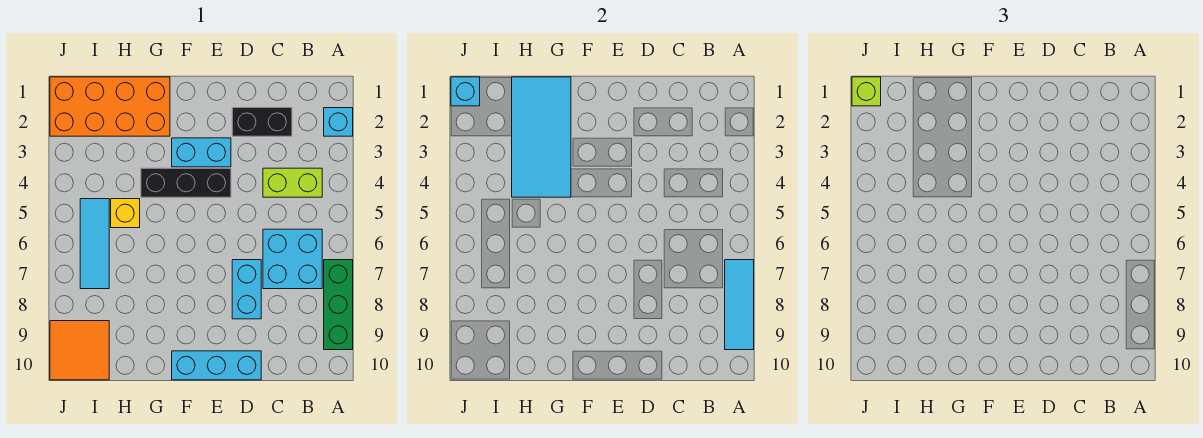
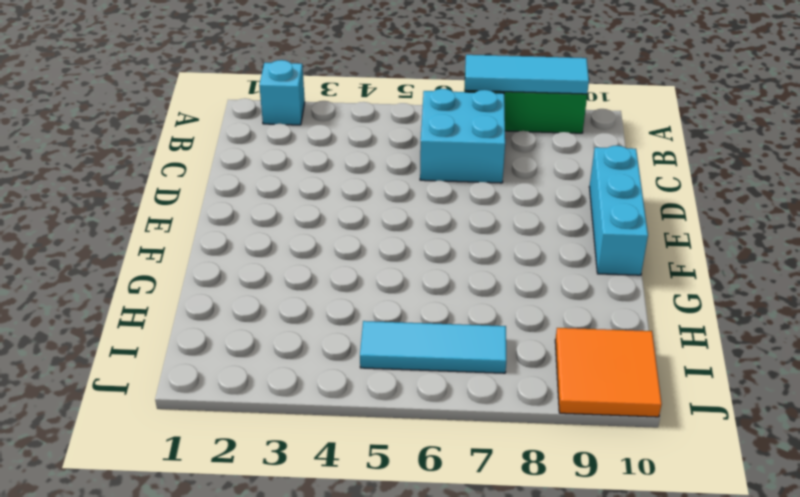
none -> lime 1x2 brick [263,168,322,197]
none -> black 1x2 brick [232,108,292,136]
none -> cyan 1x2 brick [232,260,261,319]

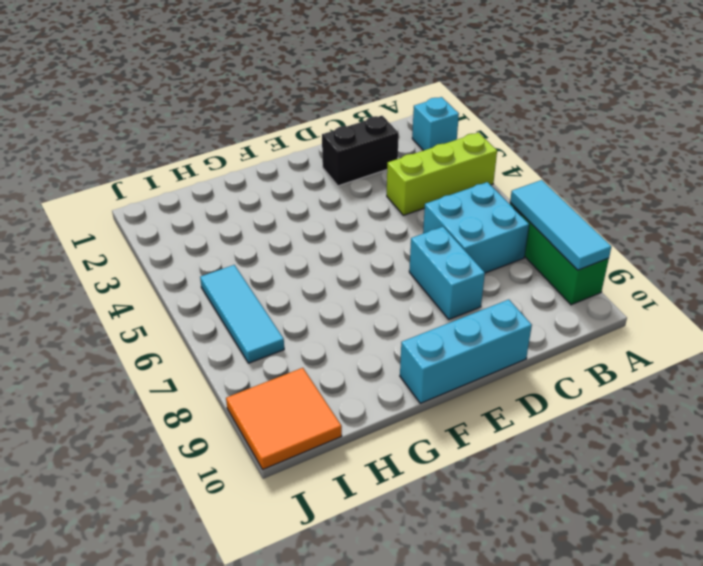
lime 1x3 brick [387,133,497,215] -> lime 1x2 brick [263,168,322,197]
none -> cyan 1x2 brick [172,138,231,167]
none -> black 1x3 brick [141,168,231,197]
none -> orange 2x4 brick [50,77,170,136]

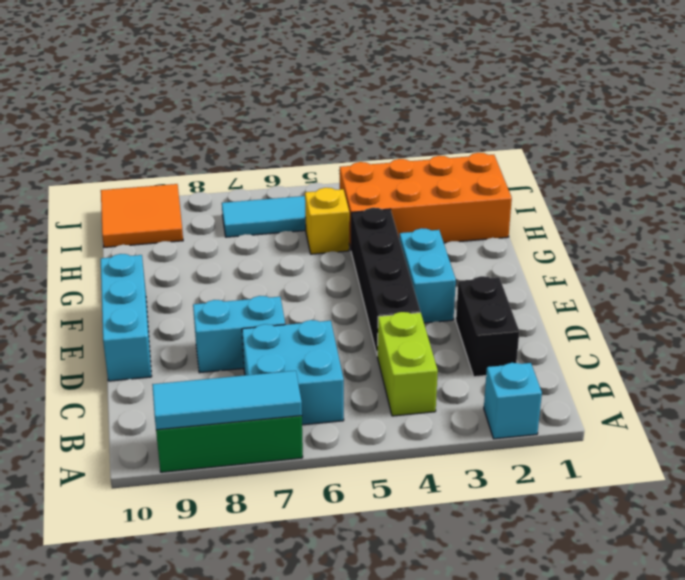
black 1x4 brick [351,208,420,354] -> black 1x3 brick [141,168,231,197]
orange 2x4 brick [340,153,512,249] -> orange 2x4 brick turned to [50,77,170,136]
none -> cyan 2x4 tile [512,77,571,197]
none -> cyan 1x1 brick [451,77,480,106]
none -> lime 1x1 brick [852,77,881,106]

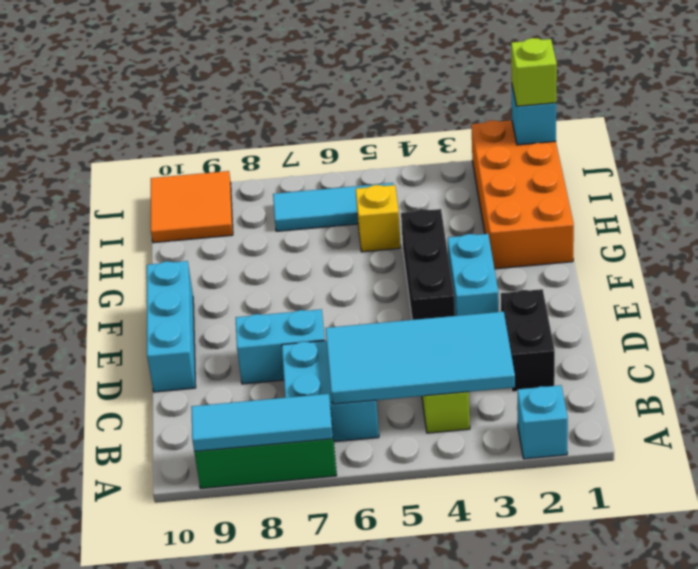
cyan 2x4 tile [326,312,515,404] -> cyan 2x4 tile moved to [512,77,571,197]

